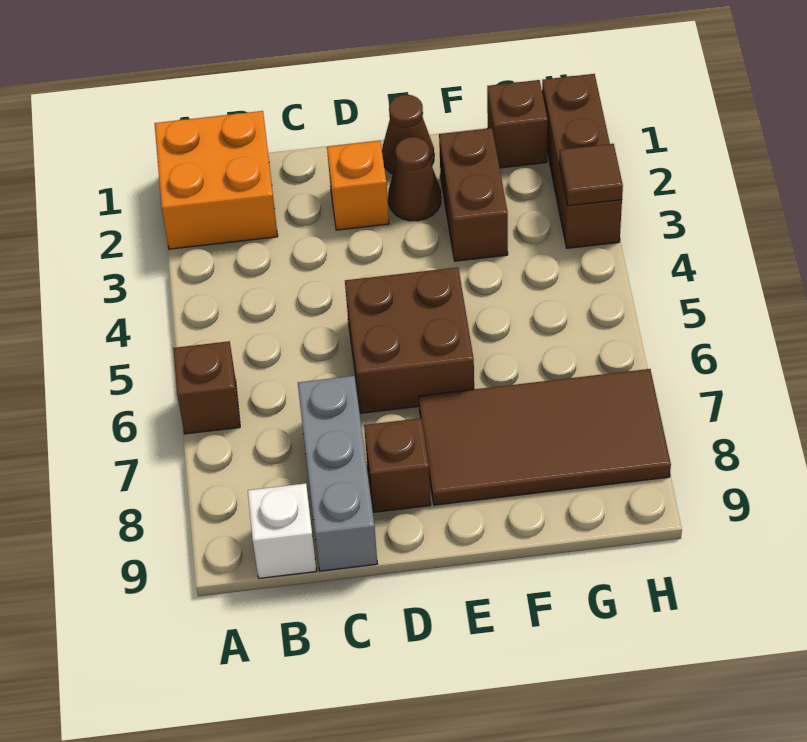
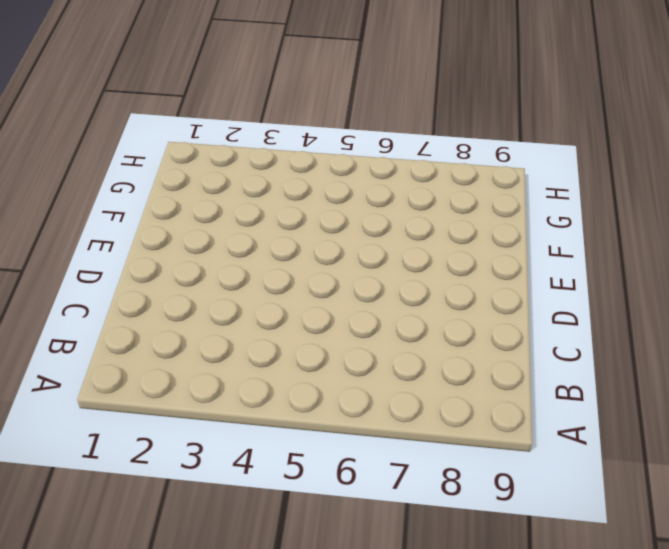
none -> orange 2x2 brick [155,111,278,249]
none -> brown 1x1 brick [173,341,240,434]
none -> white 1x1 brick [248,483,316,578]

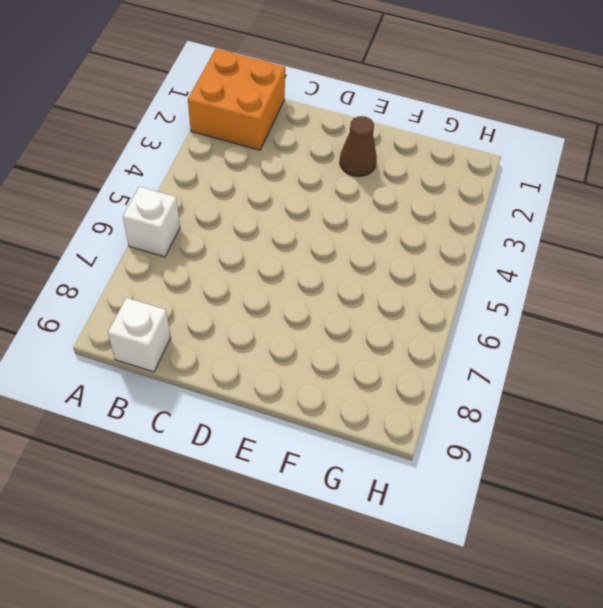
white 1x1 brick [123,186,180,257] -> brown 1x1 brick [173,341,240,434]
none -> grey 1x3 brick [298,376,377,571]
none -> orange 1x1 brick [327,141,389,230]
none -> brown 2x2 brick [345,267,474,413]

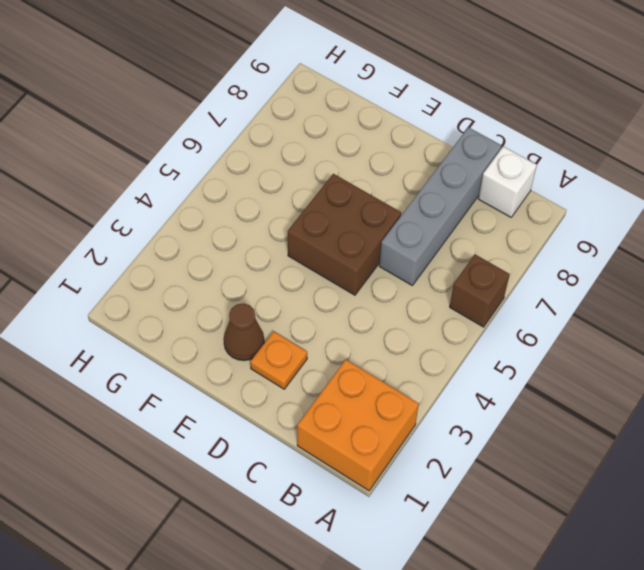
grey 1x4 brick [379,127,501,285] -> grey 1x3 brick [298,376,377,571]
orange 1x1 plate [250,332,307,389] -> orange 1x1 brick [327,141,389,230]
none -> brown 1x1 brick [364,418,431,512]
none -> brown 1x1 cone [382,95,434,174]
none -> brown 2x4 tile [419,369,671,505]

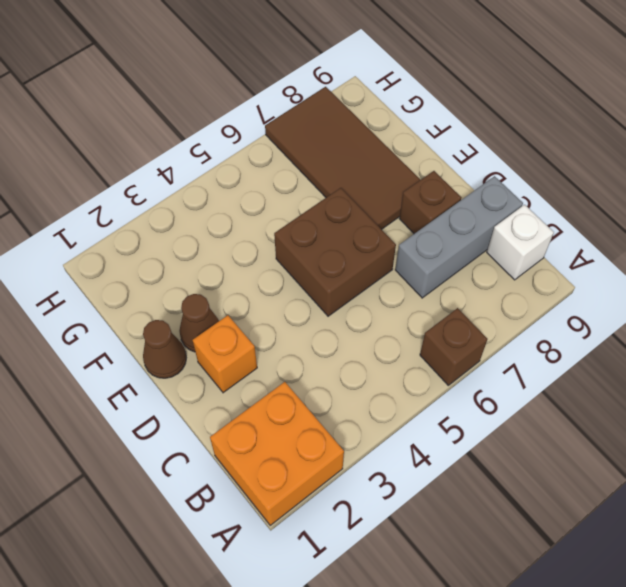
none -> brown 1x2 brick [439,128,508,261]
none -> brown 1x1 brick [487,80,548,168]
none -> brown 1x3 brick [542,74,622,248]

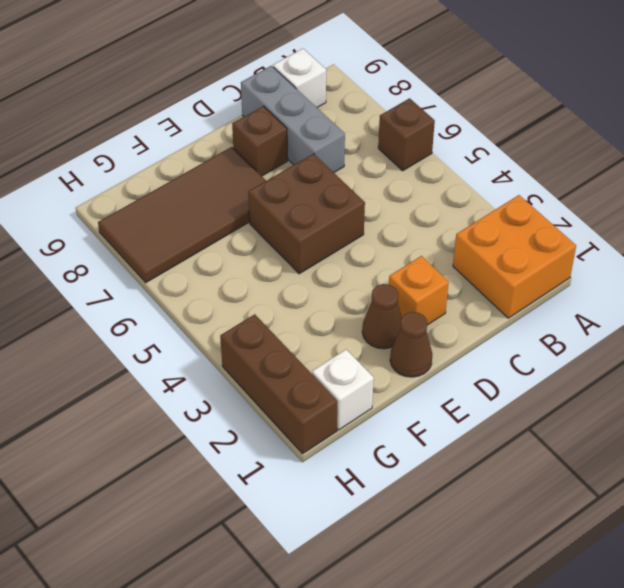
white 1x1 brick [312,350,374,430] -> brown 1x1 brick [487,80,548,168]
none -> brown 1x2 brick [439,128,508,261]
none -> brown 1x1 tile [559,144,623,206]

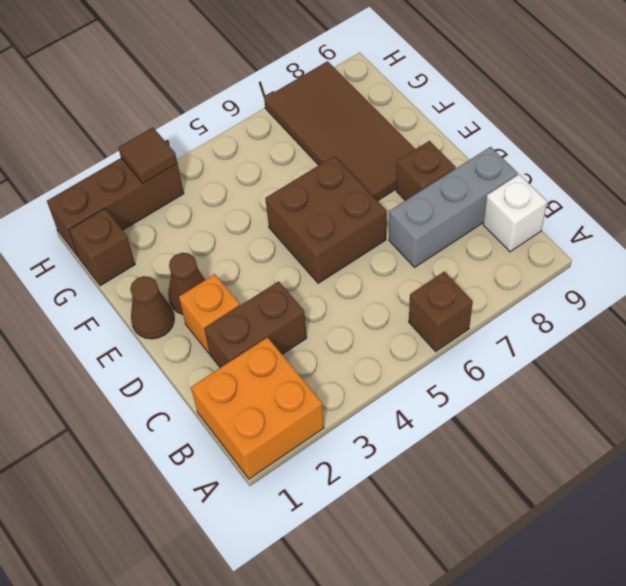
brown 1x2 brick [204,281,307,368] -> brown 1x2 brick moved to [439,128,508,261]

